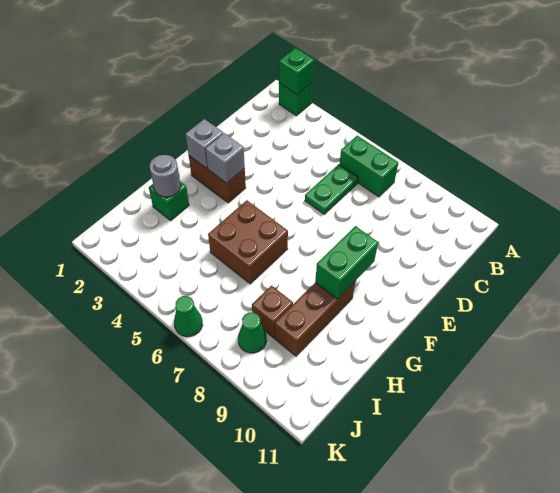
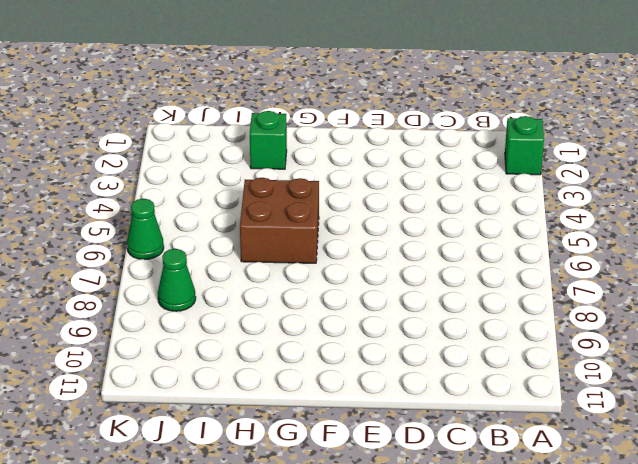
none -> green 1x2 brick [339,136,398,197]
none -> green 1x2 plate [305,164,358,214]
none -> brown 1x2 brick [189,156,246,203]

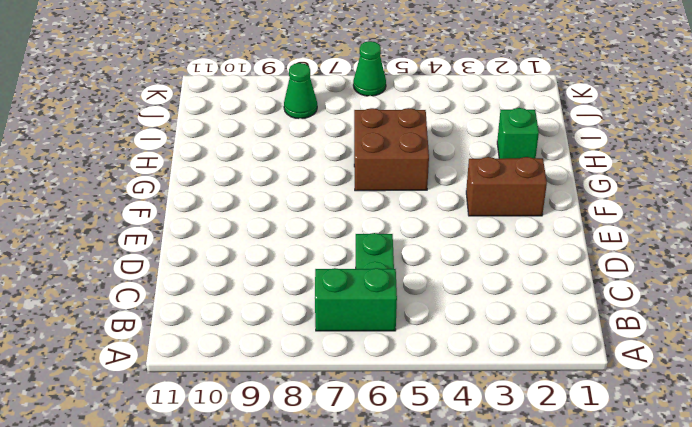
none -> green 1x1 brick [279,82,313,116]
none -> brown 1x3 brick [275,281,356,356]
none -> brown 1x1 brick [252,286,293,338]

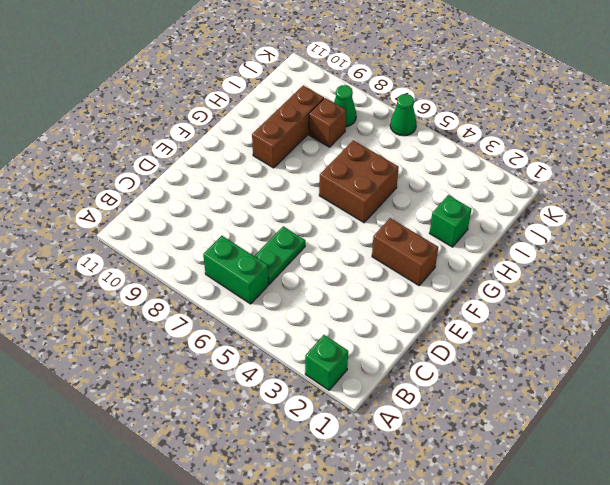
none -> green 1x1 brick [279,48,314,95]
none -> grey 1x1 brick [186,119,223,168]
none -> grey 1x1 brick [205,133,245,183]

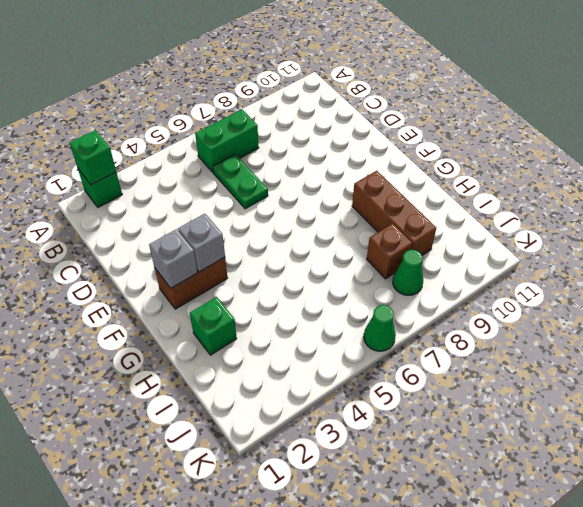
none -> brown 2x2 brick [208,200,288,284]
none -> green 1x2 brick [315,226,378,299]
none -> grey 1x1 round brick [150,155,181,197]

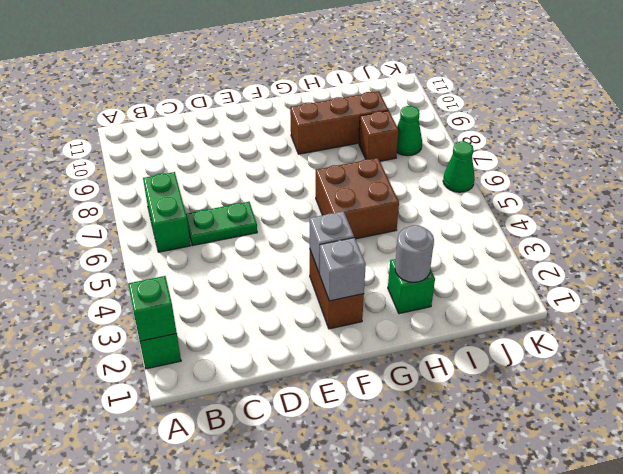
none -> green 1x2 brick [315,226,378,299]

